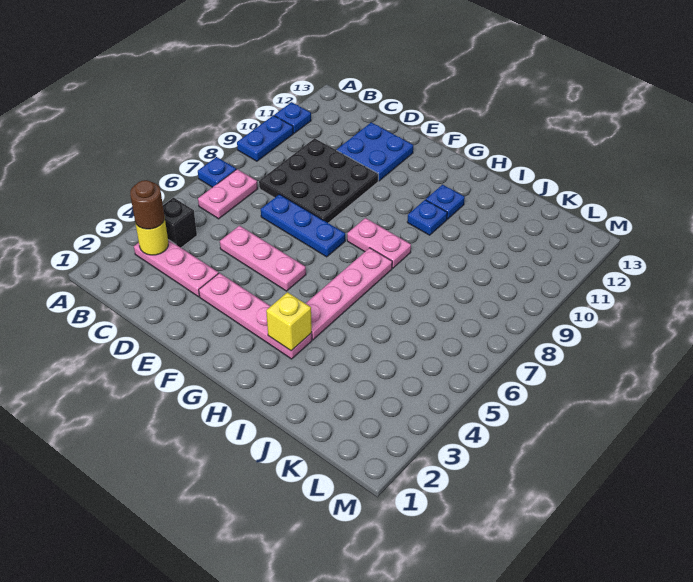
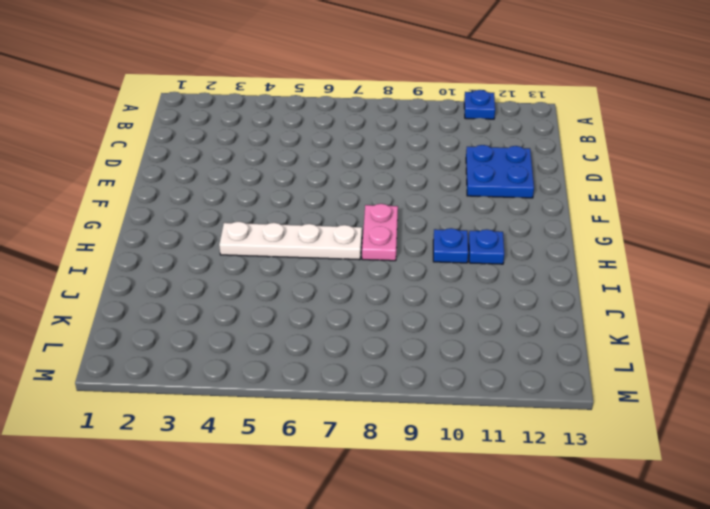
white 1x4 plate [219,222,362,260] -> pink 1x4 plate [305,248,392,340]
none -> blue 1x1 plate [198,157,236,187]
none -> blue 1x2 plate [237,115,293,161]
none -> pink 1x3 plate [134,240,219,297]

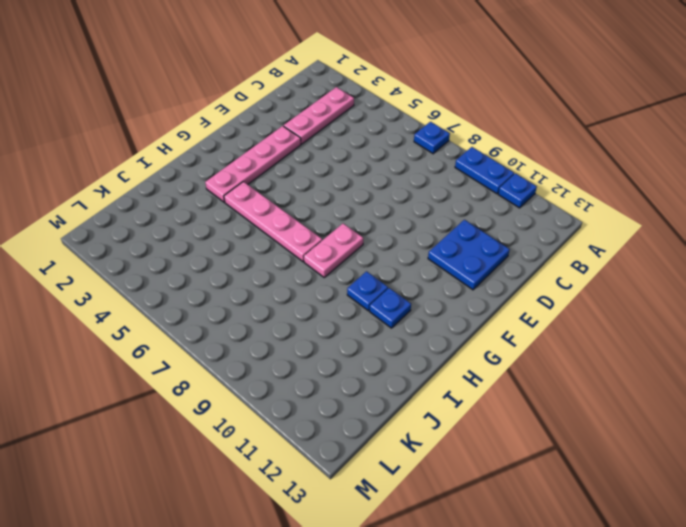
none -> black 1x1 brick [163,198,197,248]
none -> pink 1x2 plate [198,169,258,219]
none -> black 3x3 plate [259,138,378,223]

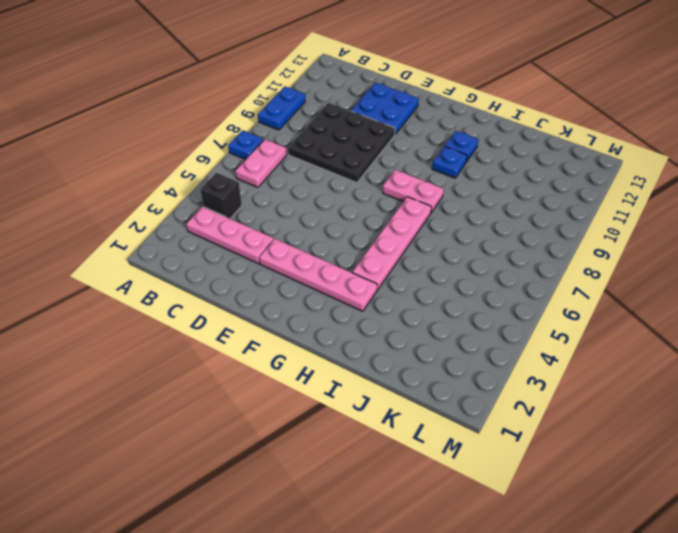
none -> blue 1x1 plate [274,102,311,133]
none -> pink 1x3 plate [220,226,306,291]
none -> blue 1x3 plate [261,194,345,257]

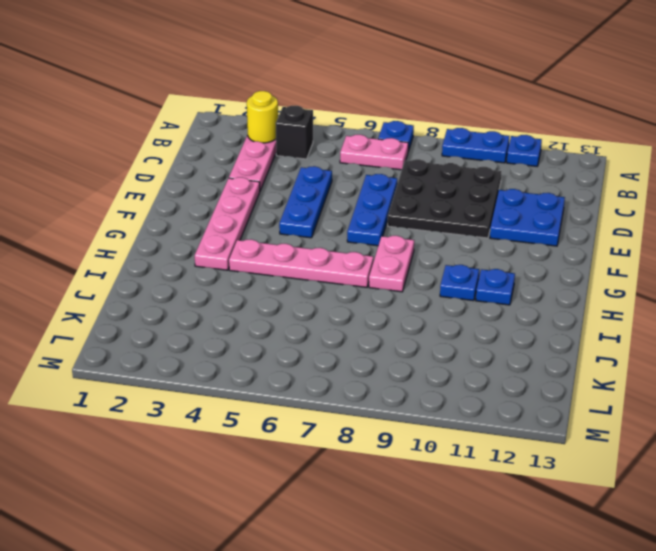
blue 1x3 plate [279,166,332,238] -> pink 1x3 plate [220,226,306,291]
none -> yellow 1x1 brick [266,292,312,351]
none -> brown 1x1 round brick [130,180,164,229]

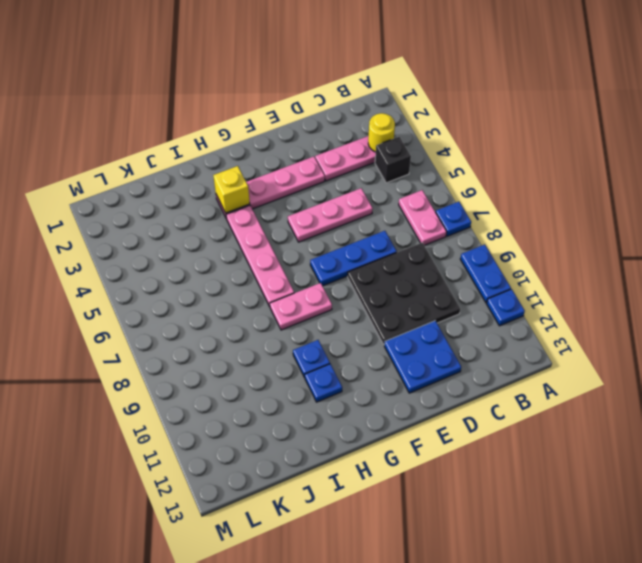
none -> brown 1x1 round brick [130,180,164,229]

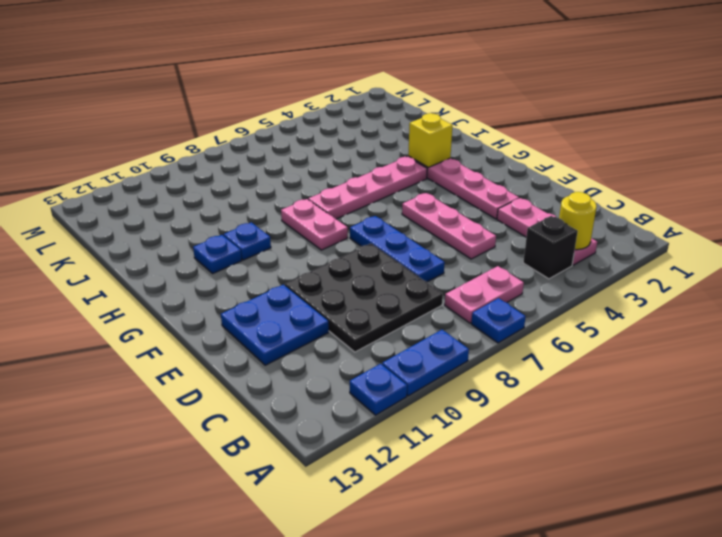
none -> brown 1x1 round brick [130,180,164,229]

